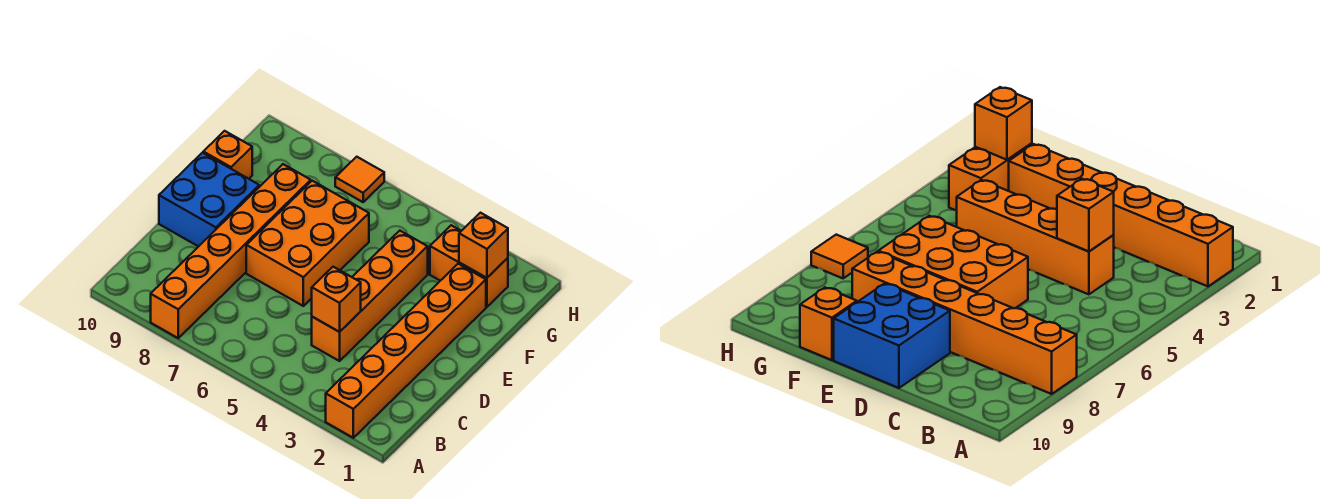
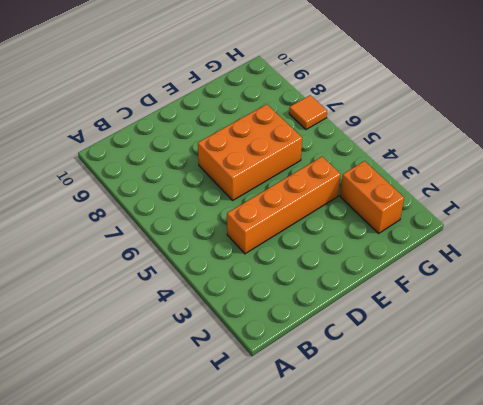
none -> orange 1x6 brick [326,264,486,438]
none -> orange 1x6 brick [151,164,311,338]

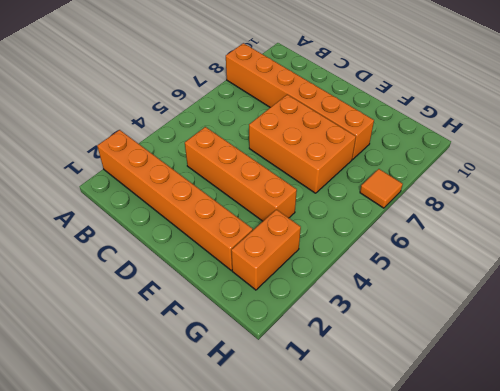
none -> blue 2x2 brick [159,153,259,247]
none -> orange 1x1 brick [203,131,252,179]

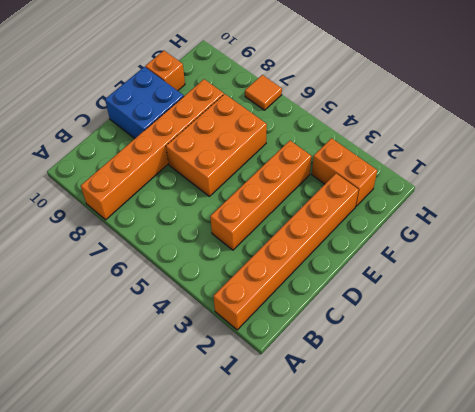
none -> orange 1x1 brick [312,267,361,332]
none -> orange 1x1 brick [459,213,508,278]

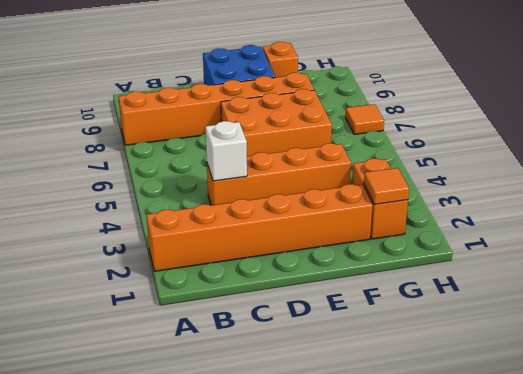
white 1x1 brick [206,121,247,181] -> orange 1x1 brick [312,267,361,332]
orange 1x1 tile [364,168,409,204] -> orange 1x1 brick [459,213,508,278]

